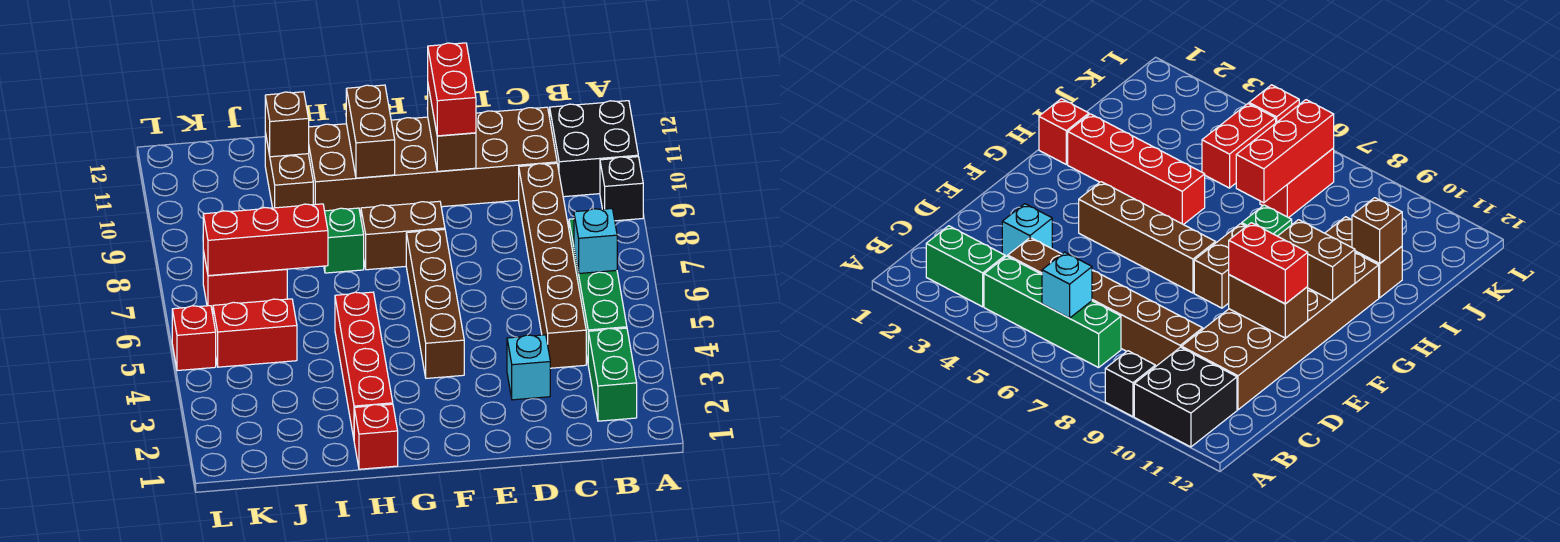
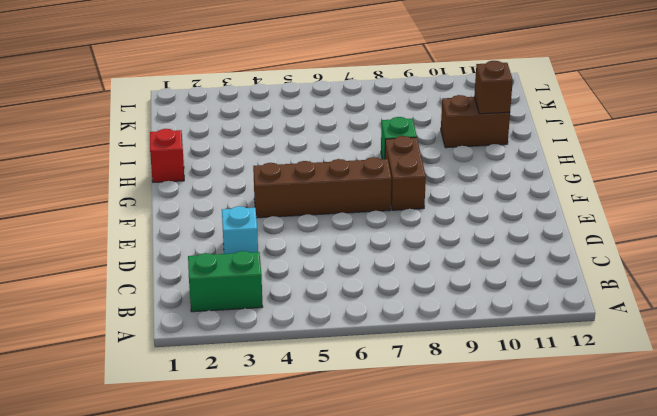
none -> black 1x1 brick [600,157,643,221]
none -> black 2x2 brick [550,101,638,197]
none -> green 1x4 brick [569,219,627,361]

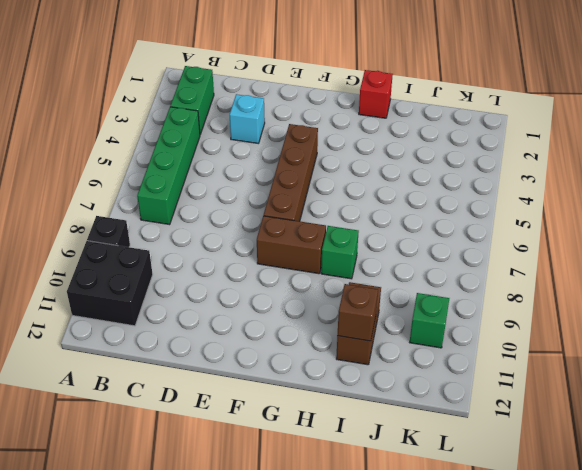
green 1x1 brick [410,293,449,348] -> none
none -> brown 1x6 brick [519,163,586,368]
none -> brown 2x6 brick [309,107,557,213]
none -> red 1x4 brick [335,292,393,438]

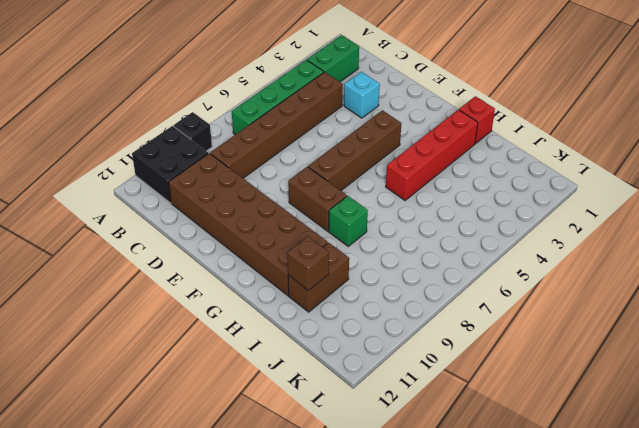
none -> red 1x2 brick [213,299,297,367]
none -> red 1x2 brick [203,251,287,311]
none -> red 1x1 brick [172,306,216,371]

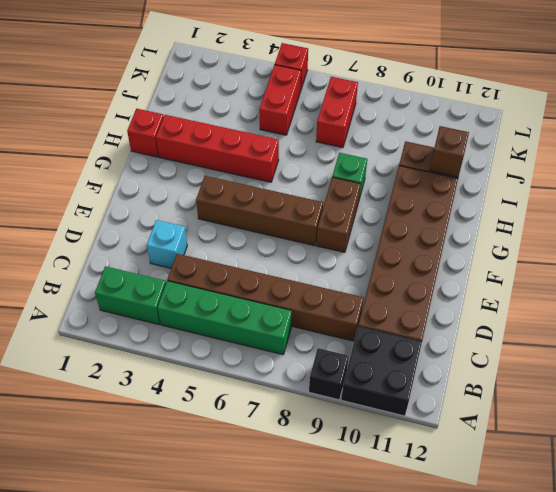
none -> cyan 1x1 brick [574,209,617,273]
none -> brown 1x2 brick [428,86,476,171]
none -> brown 1x2 brick [346,85,395,178]

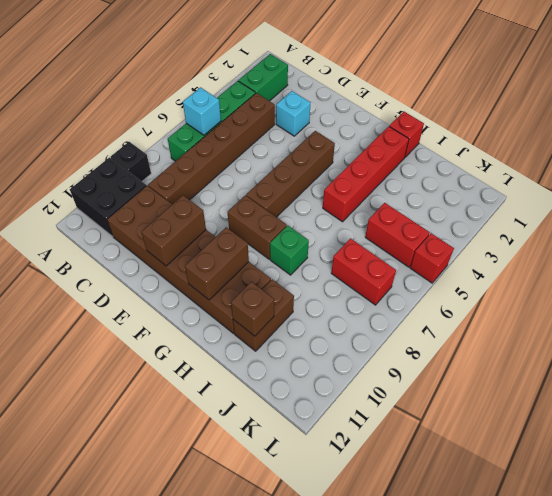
none -> red 1x3 brick [203,204,328,276]
none -> red 1x2 brick [428,43,476,136]

